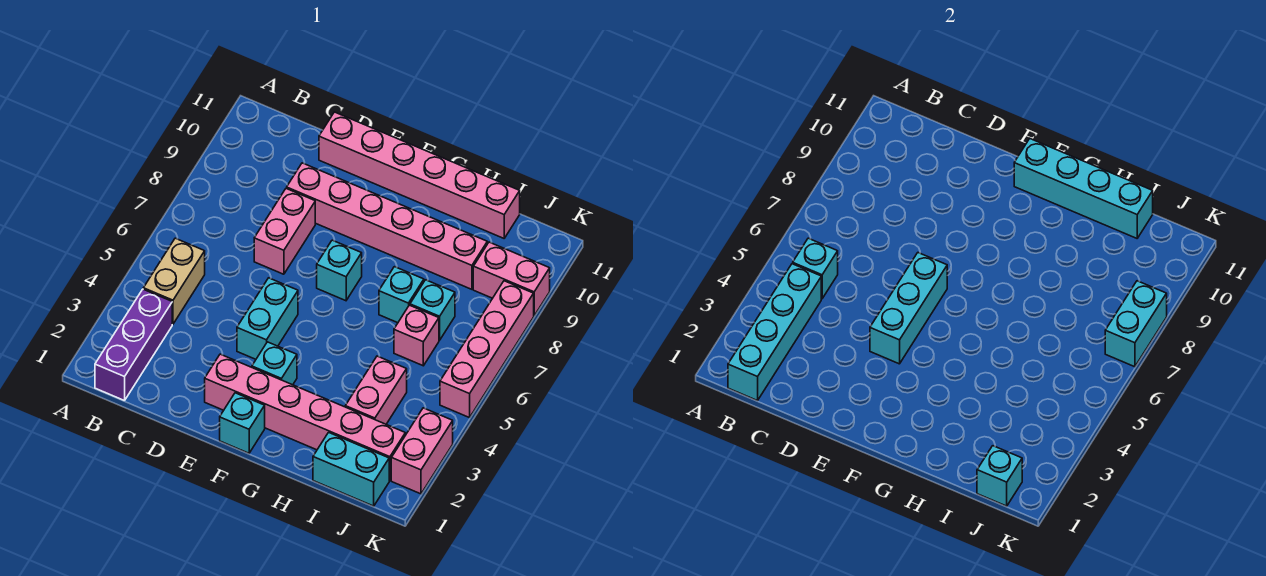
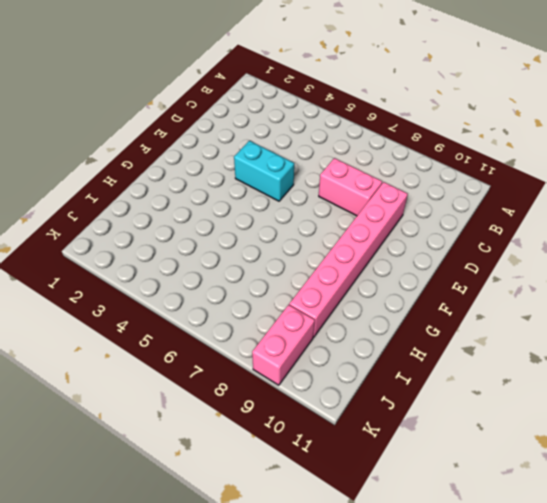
none -> purple 1x3 brick [95,289,172,401]
none -> tan 1x2 brick [143,238,205,324]
none -> pink 1x6 brick [319,112,520,238]

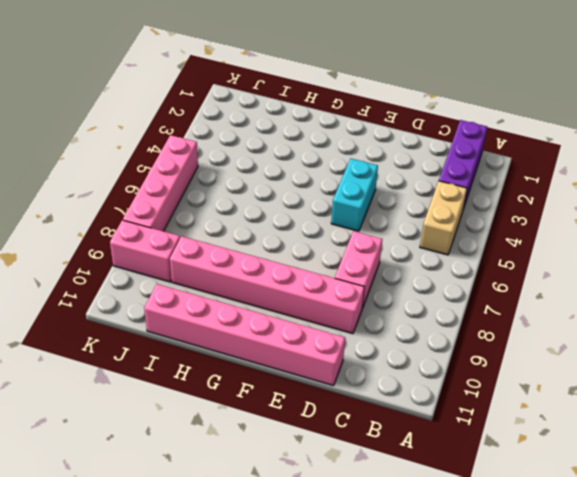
none -> pink 1x6 brick [205,354,405,481]
none -> cyan 1x1 brick [220,393,265,453]
none -> cyan 1x1 brick [252,342,297,385]

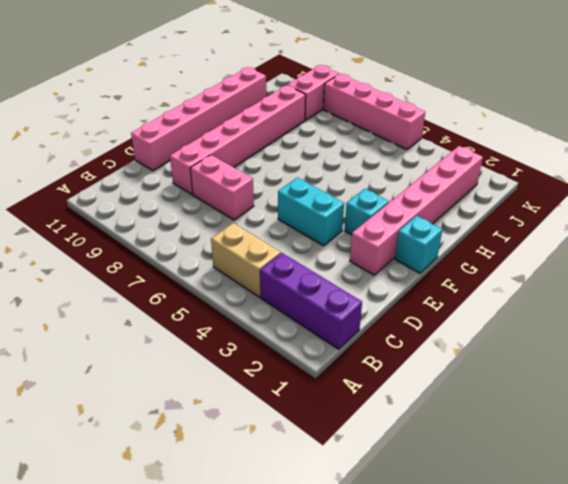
none -> cyan 1x1 brick [317,240,362,301]
none -> cyan 1x1 brick [379,267,424,323]
none -> cyan 1x2 brick [313,432,389,506]

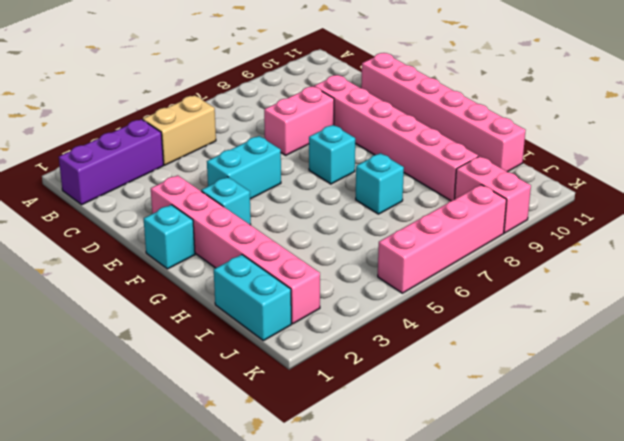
none -> pink 1x2 brick [345,356,407,424]
none -> pink 1x1 brick [394,305,439,366]
none -> cyan 1x1 brick [410,280,455,340]

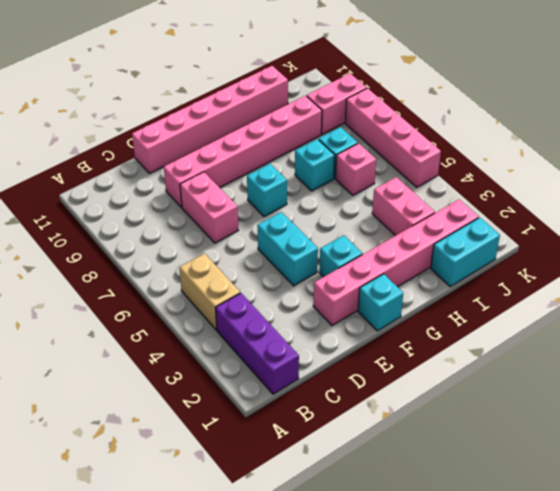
none -> pink 1x2 brick [391,408,453,494]
none -> cyan 1x4 brick [728,264,821,401]
none -> cyan 1x1 brick [793,238,838,299]

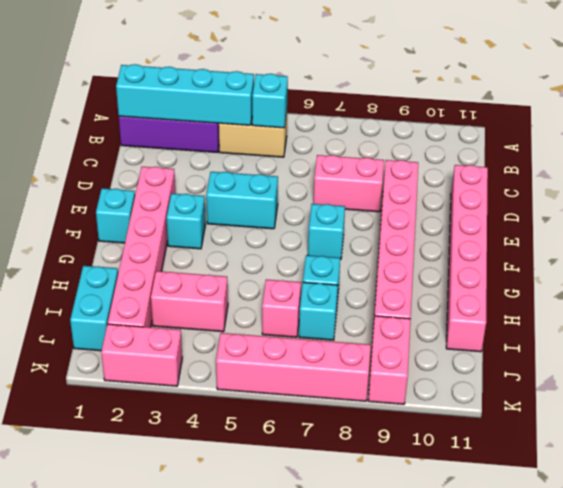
none -> cyan 1x3 brick [870,253,947,364]
none -> cyan 1x4 brick [1014,139,1153,238]
none -> cyan 1x1 brick [977,446,1022,506]

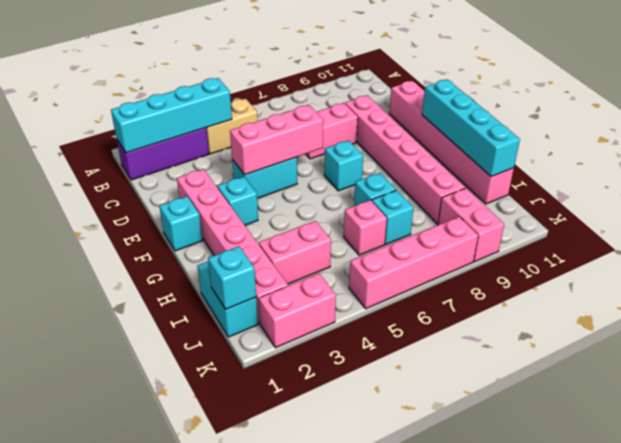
pink 1x3 brick [230,105,323,175] -> cyan 1x3 brick [870,253,947,364]
none -> cyan 1x1 brick [793,238,838,299]
none -> cyan 1x2 brick [1105,281,1167,367]

